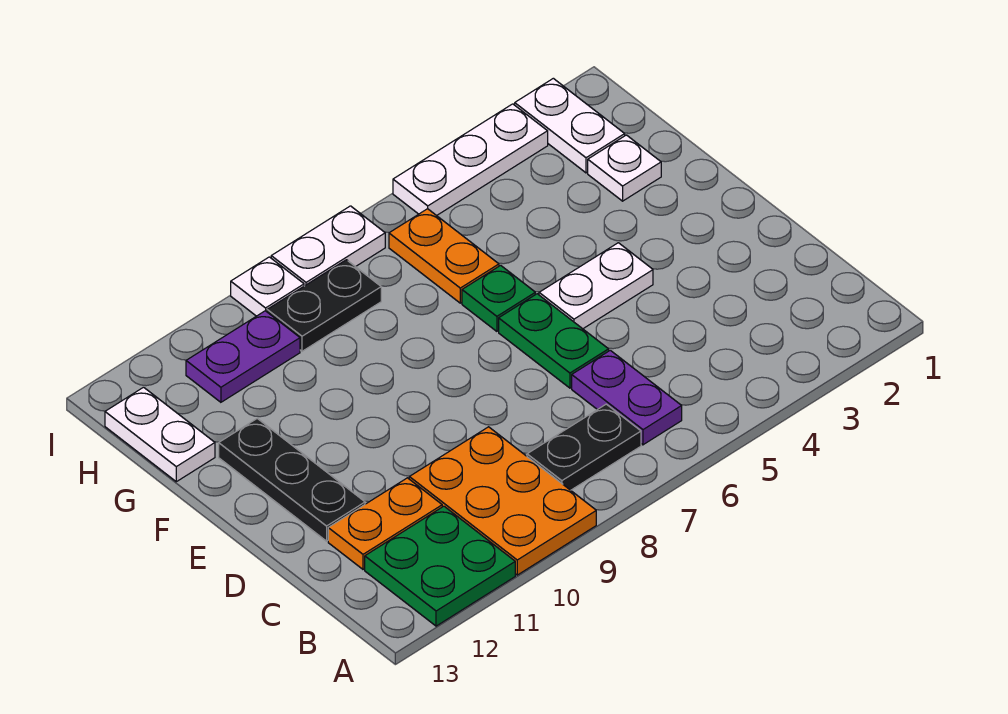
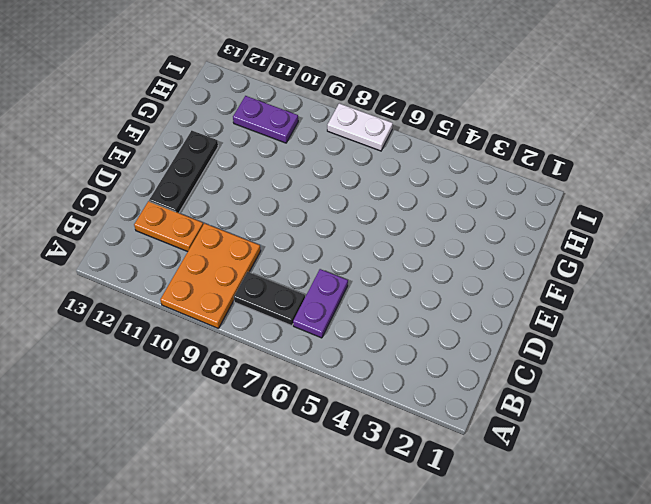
none -> green 2x2 plate [365,506,515,626]
none -> green 1x2 plate [499,294,609,388]
none -> white 1x2 plate [539,243,653,329]

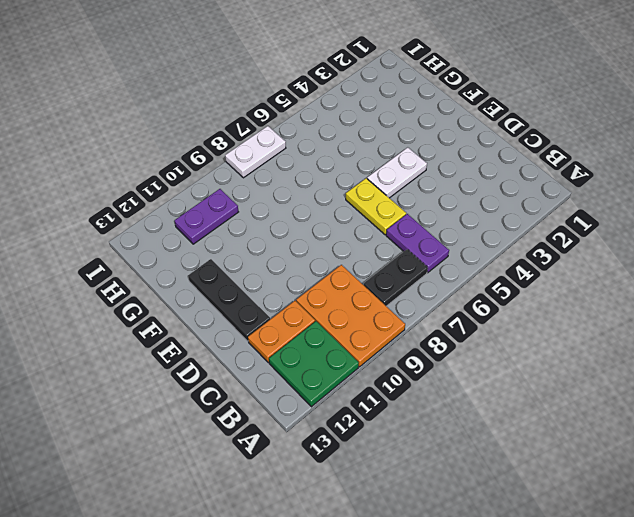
yellow 1x2 plate [346,178,406,235] -> green 1x2 plate [499,294,609,388]
none -> green 1x1 plate [462,265,535,331]
none -> white 1x1 plate [588,135,661,201]
none -> orange 1x2 plate [389,209,499,303]

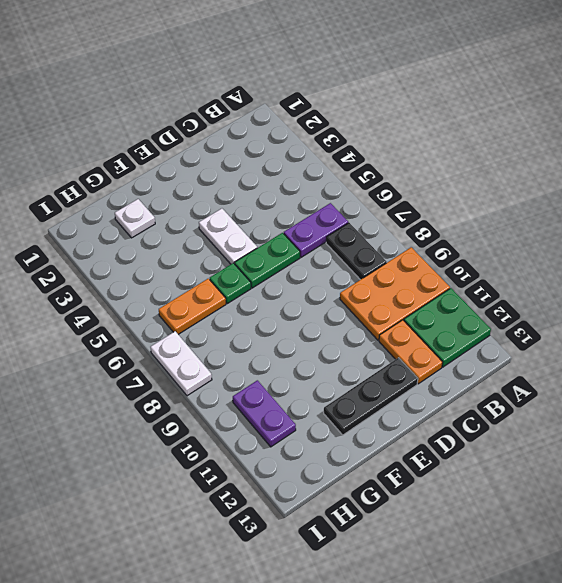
none -> white 1x2 plate [105,387,215,482]
none -> white 1x2 plate [515,78,625,173]
none -> black 1x2 plate [267,260,381,351]

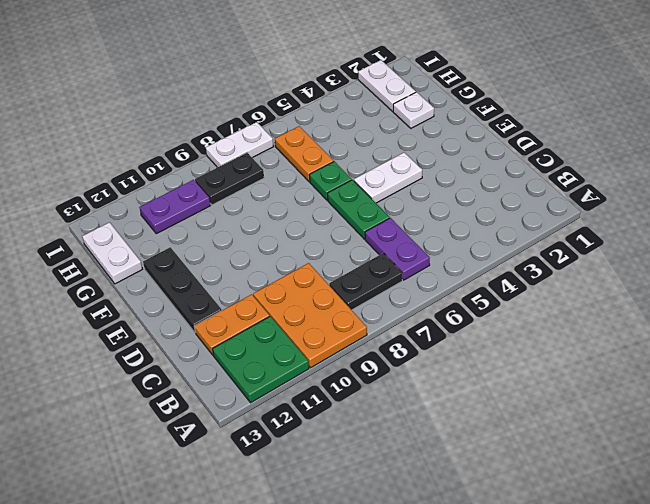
none -> white 1x3 plate [393,104,548,216]
none -> white 1x1 plate [231,257,304,316]

